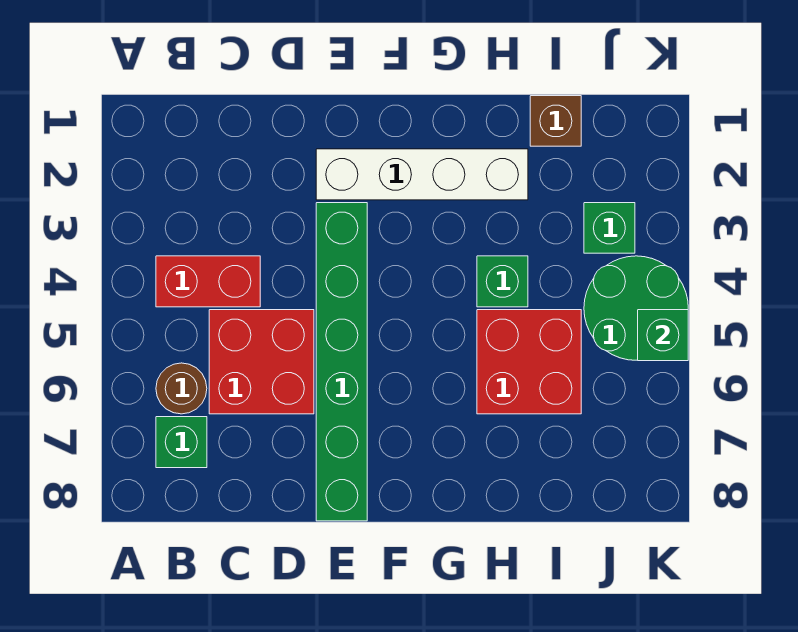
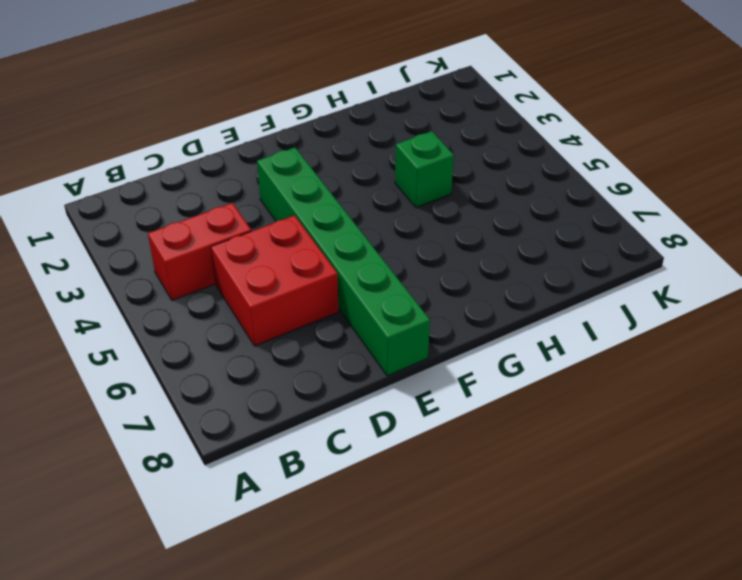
none -> brown 1x1 round brick [156,363,207,414]
none -> green 1x1 brick [156,417,207,468]
none -> white 1x4 brick [316,149,528,200]

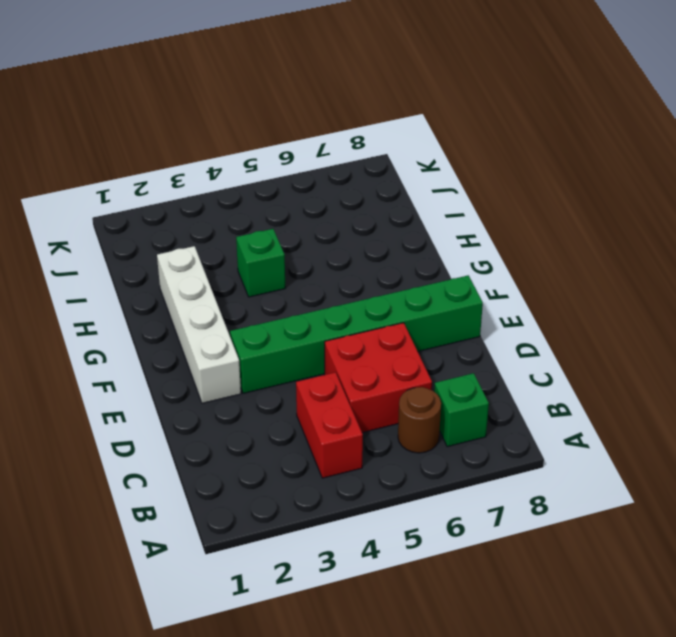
none -> red 2x2 brick [477,310,581,414]
none -> brown 1x1 brick [530,96,581,146]
none -> green 1x1 brick [584,203,635,253]

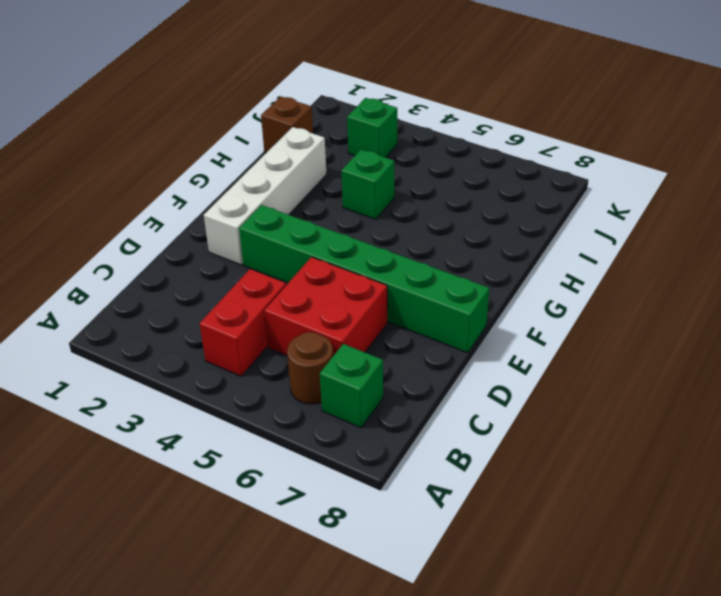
none -> red 2x2 brick [477,310,581,414]
none -> green 2x2 round brick [584,256,688,360]
none -> green 1x1 brick [638,310,688,361]

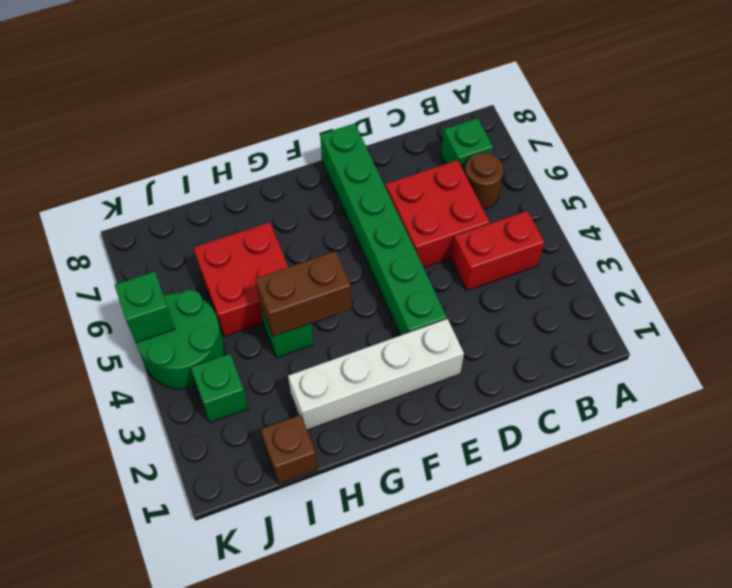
brown 1x2 brick [255,251,352,336] -> none

